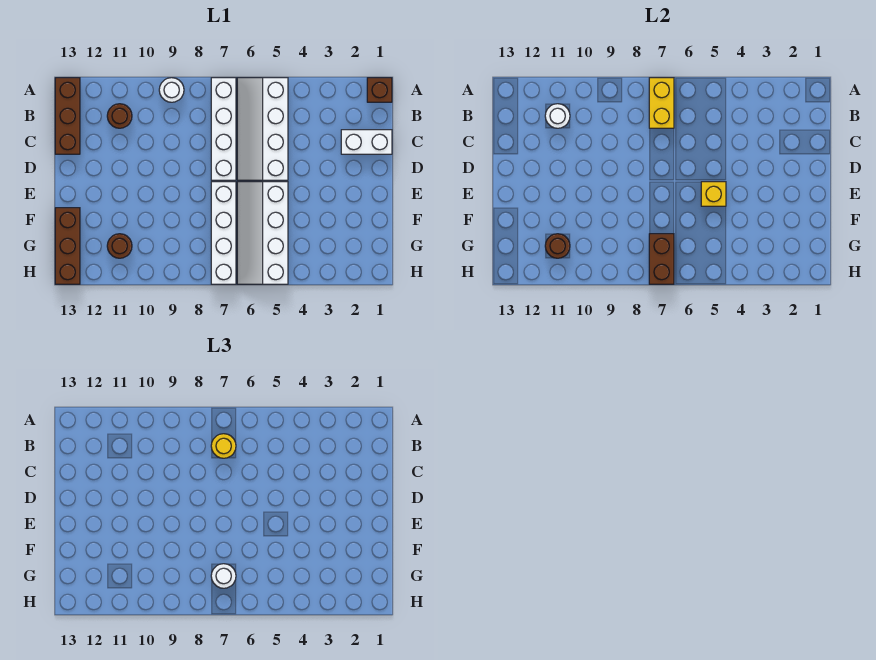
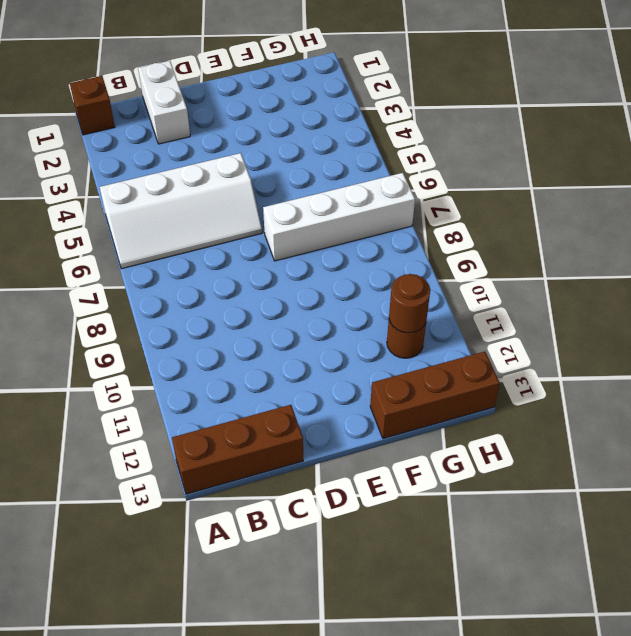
none -> white 1x4 brick [211,78,236,180]
none -> white 1x1 round brick [159,78,184,102]
none -> brown 1x1 round brick [107,104,132,128]

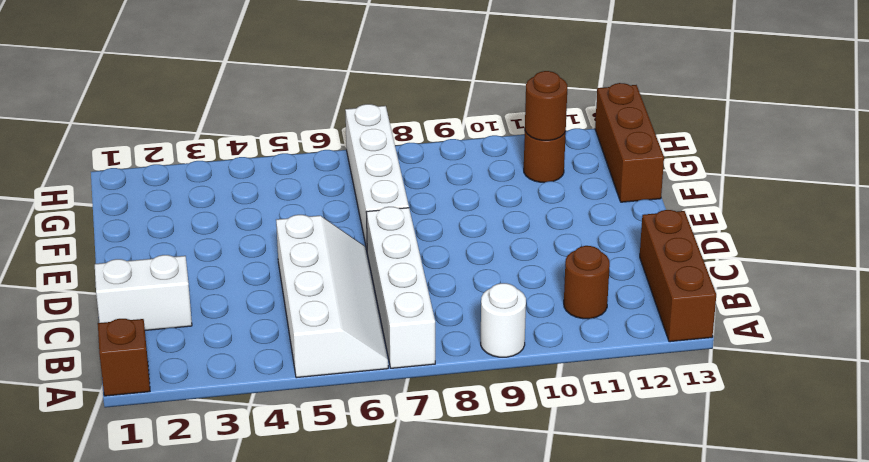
none -> white 2x4 slope [237,182,288,284]
none -> yellow 1x2 brick [649,78,674,128]
none -> white 1x1 round brick [545,104,570,128]

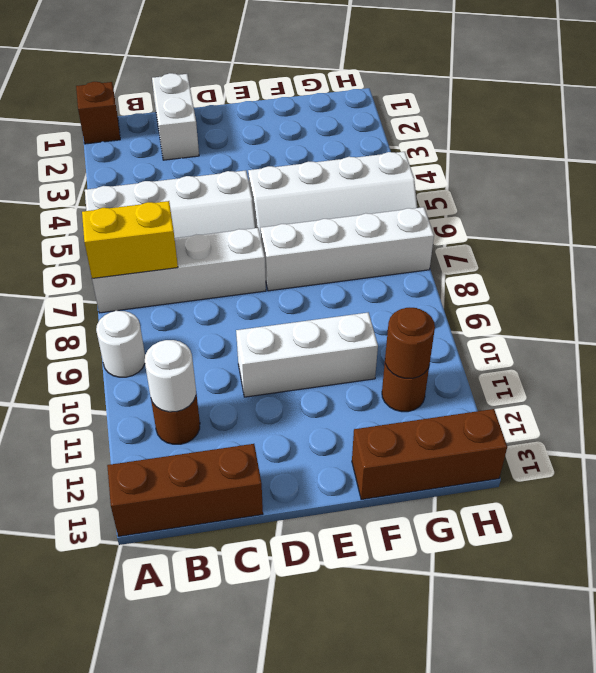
white 1x3 brick [236,313,378,397] -> none
none -> yellow 1x1 brick [701,182,726,206]
none -> brown 1x2 brick [649,234,674,284]
none -> yellow 1x1 round brick [211,434,236,458]

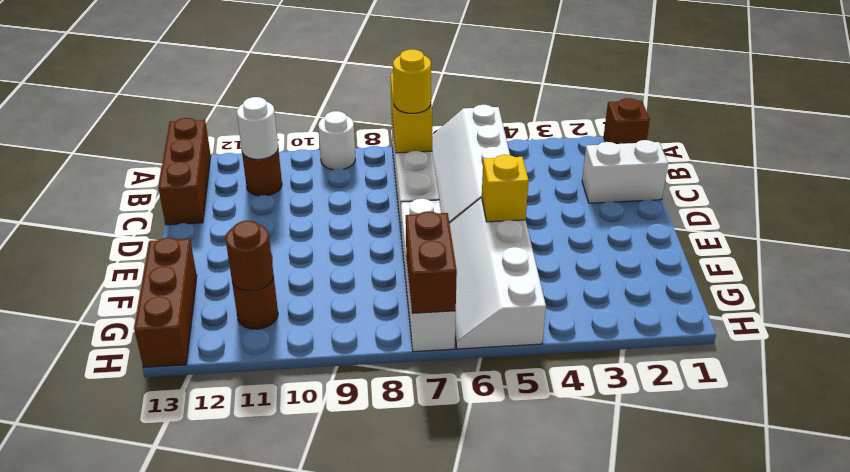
none -> white 1x1 round brick [211,564,236,588]

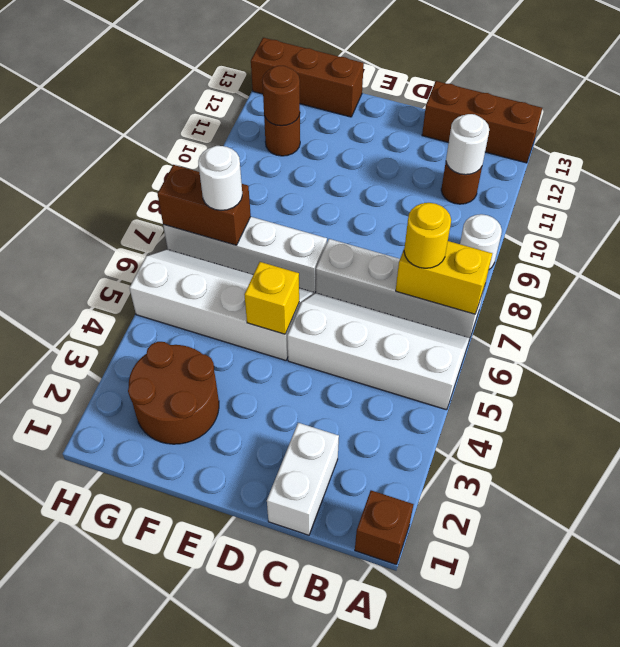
brown 2x2 round brick [128,342,219,444] -> none

